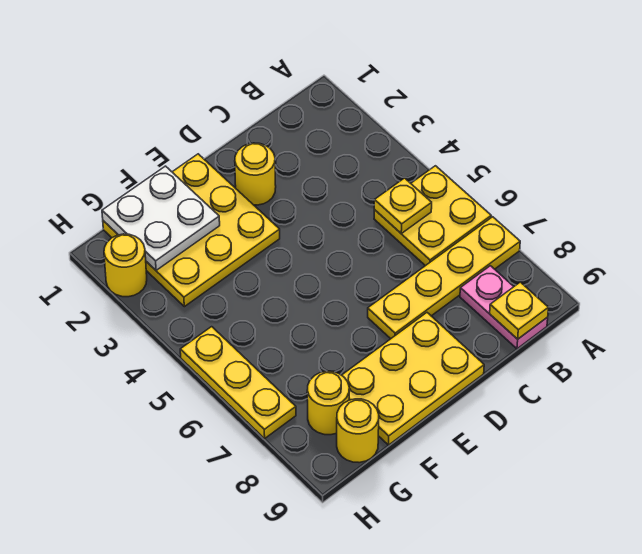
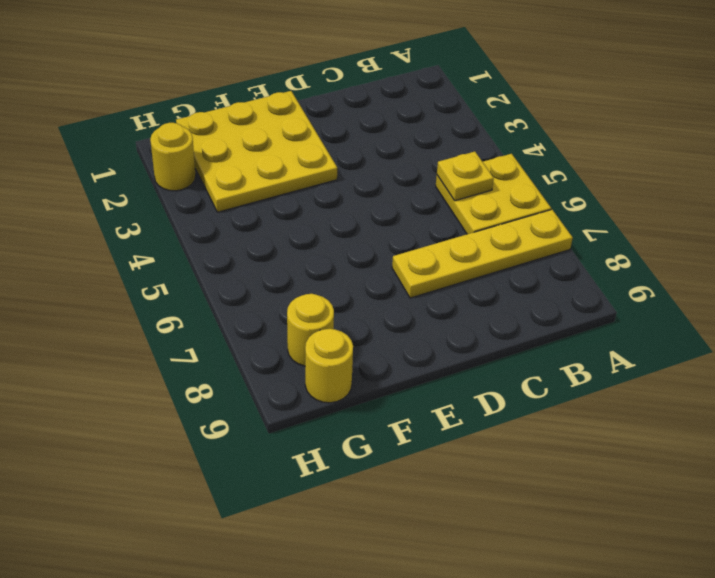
none -> pink 1x2 plate [460,266,548,349]
none -> yellow 1x1 round brick [235,143,276,205]
none -> yellow 2x3 plate [342,313,484,445]

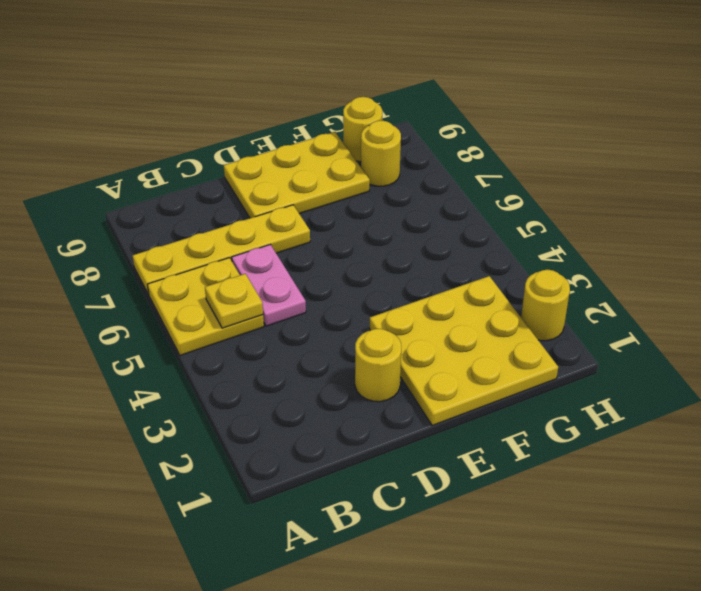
pink 1x2 plate [232,245,306,326] -> pink 1x2 plate moved to [460,266,548,349]
none -> yellow 1x3 plate [180,327,296,438]
none -> yellow 1x1 plate [490,282,548,339]
none -> white 2x2 plate [102,166,220,270]

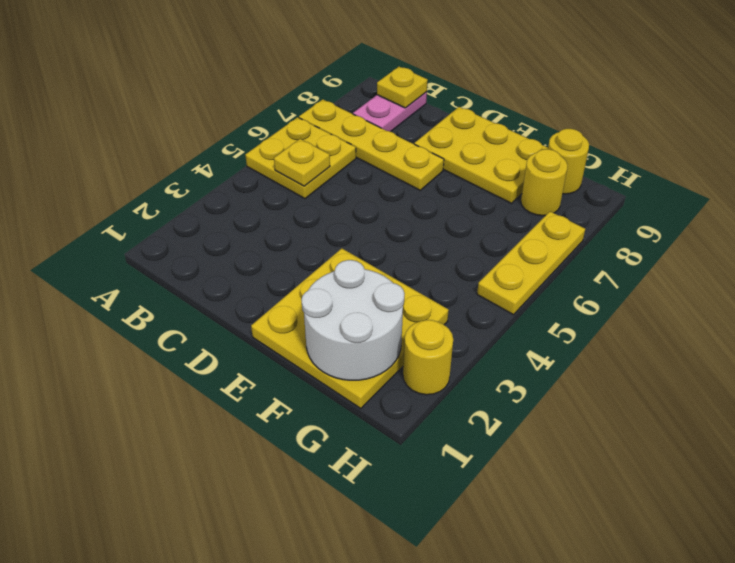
white 2x2 round brick [302,260,405,380] -> white 2x2 plate [102,166,220,270]
none -> yellow 1x1 round brick [235,143,276,205]

